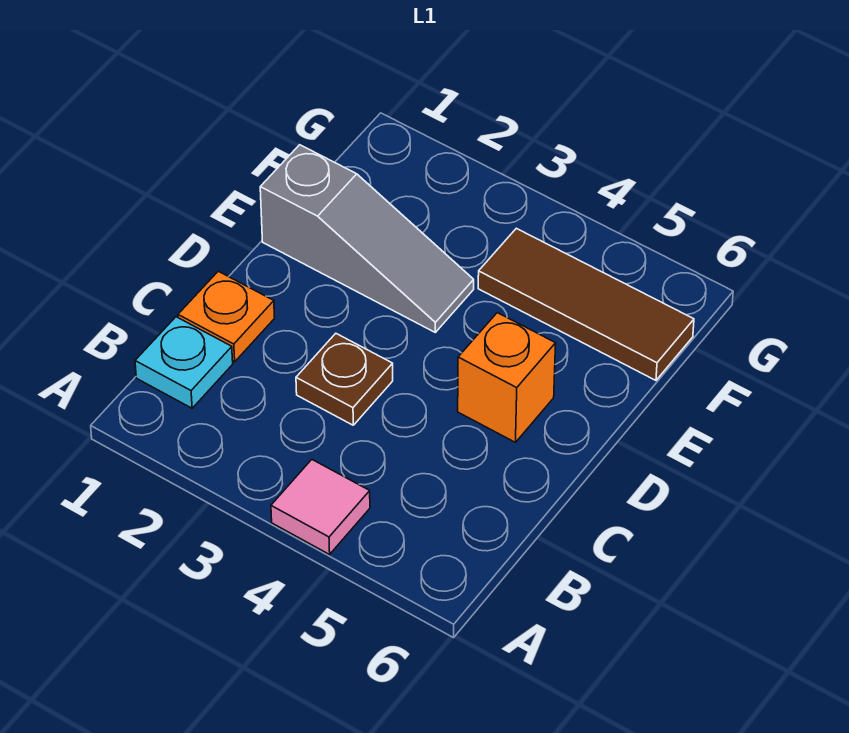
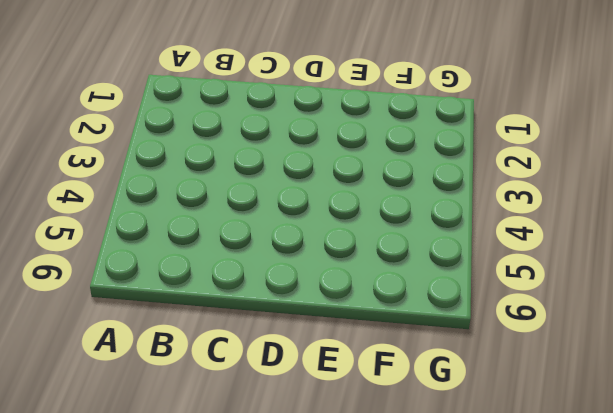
none -> pink 1x1 tile [271,460,370,554]
none -> cyan 1x1 plate [135,317,233,408]

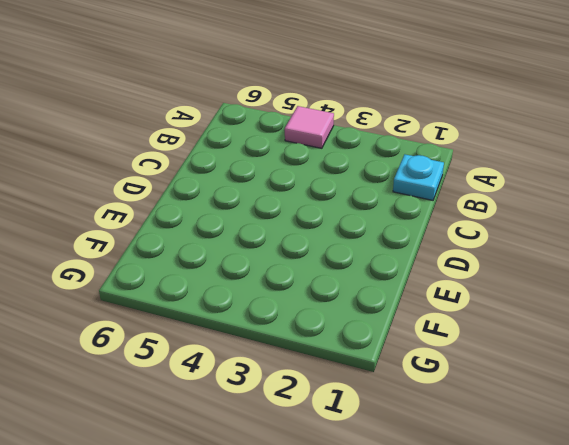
none -> orange 1x1 plate [178,271,275,362]
none -> brown 1x1 plate [296,334,393,425]

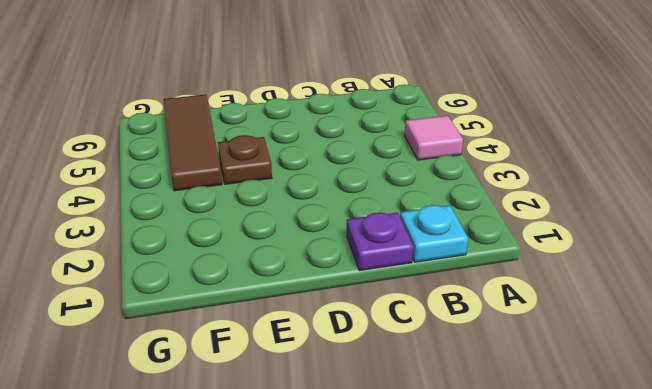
purple 1x1 plate [347,212,413,271] -> orange 1x1 plate [178,271,275,362]
brown 1x1 plate [218,135,272,184] -> brown 1x1 plate moved to [296,334,393,425]
none -> orange 1x1 brick [458,313,556,442]
none -> grey 1x3 slope [260,145,474,332]

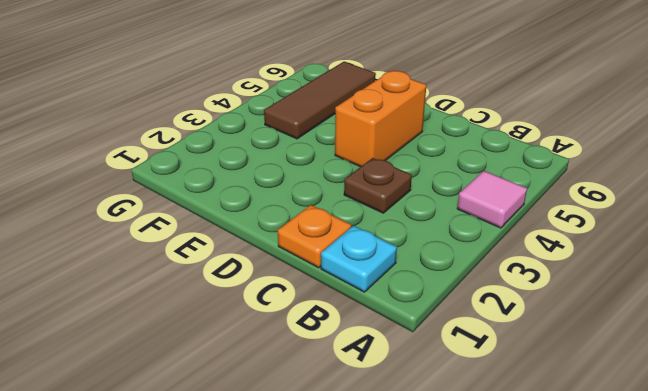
orange 1x2 brick [335,71,426,167] -> orange 1x1 brick [458,313,556,442]
none -> grey 1x3 slope [260,145,474,332]

